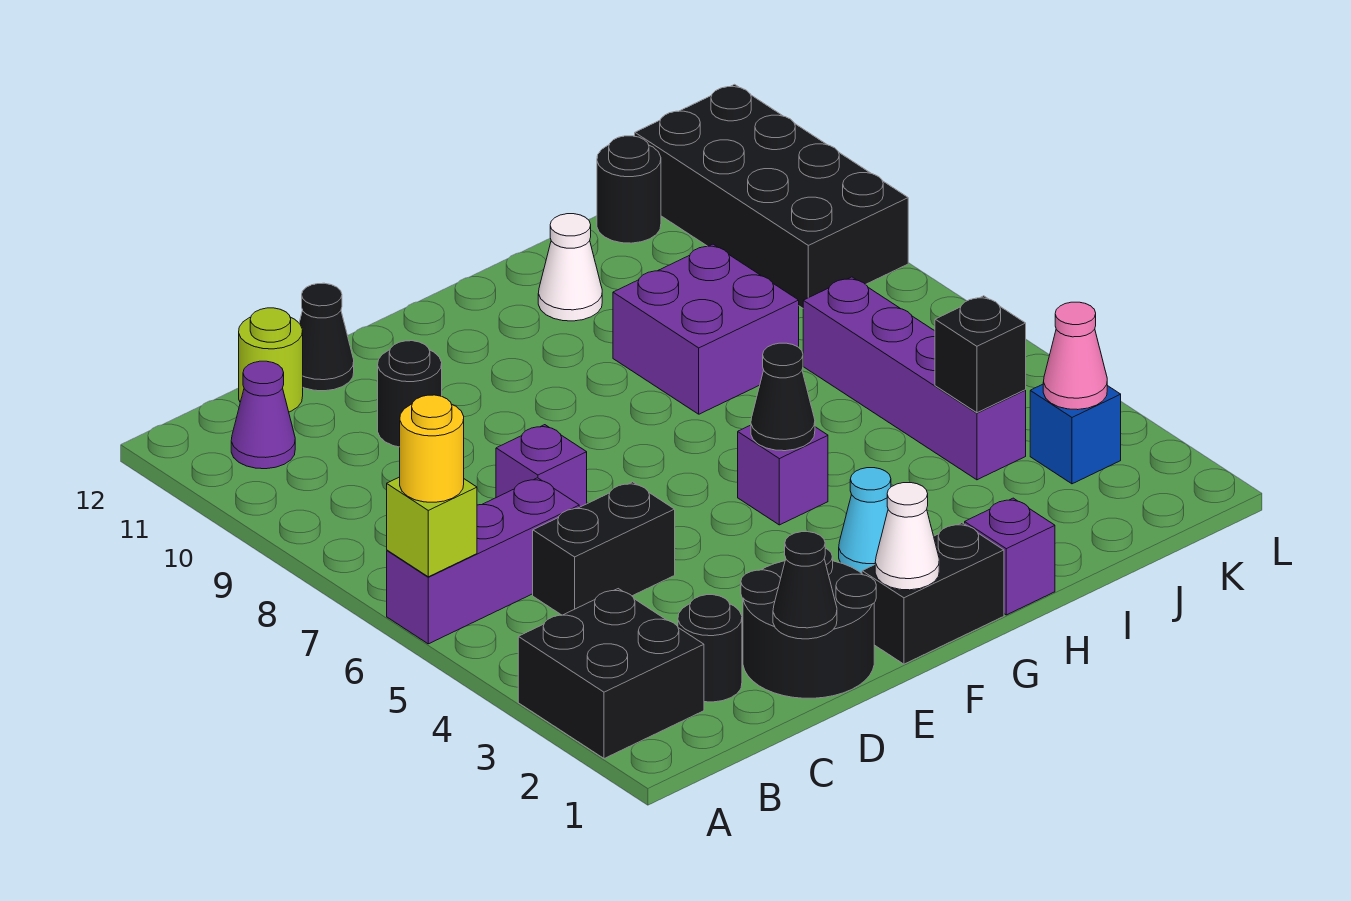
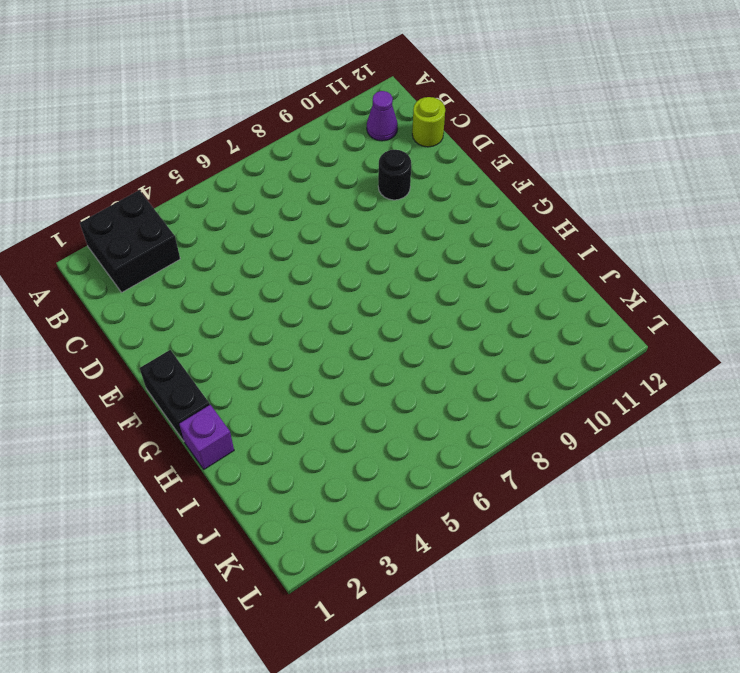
none -> purple 1x3 brick [387,478,579,644]
none -> black 1x1 round brick [678,595,742,702]
none -> black 1x2 brick [533,482,675,615]

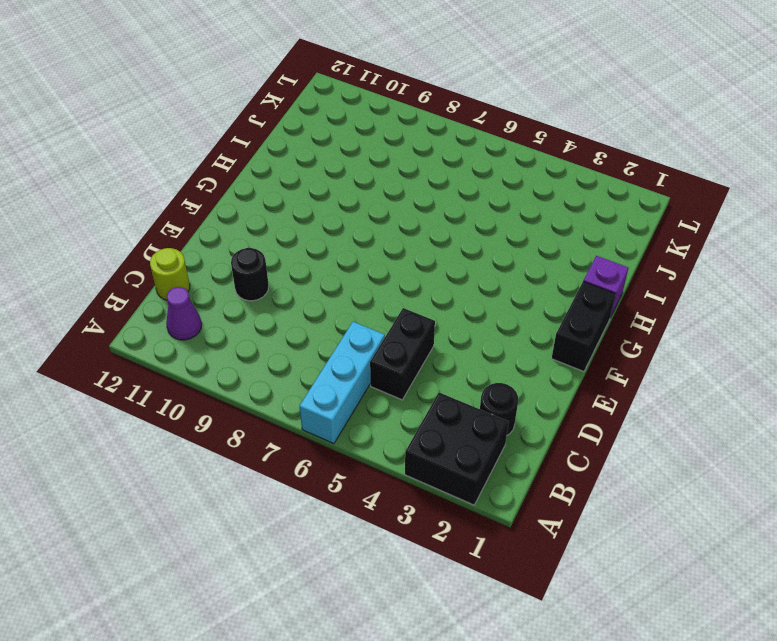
cyan 1x3 brick [299,322,385,444] -> purple 1x3 brick [387,478,579,644]
none -> black 2x2 round brick [741,548,876,698]
none -> purple 1x1 brick [496,425,587,507]
none -> black 1x1 cone [299,283,354,391]

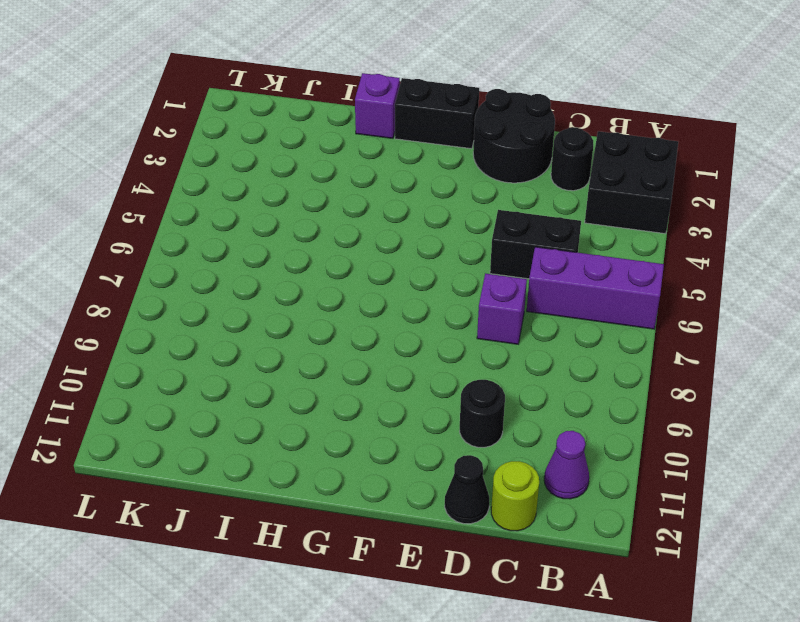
none -> cyan 1x1 cone [839,468,891,573]
none -> purple 1x1 brick [738,425,828,525]
none -> purple 2x2 brick [613,244,799,414]

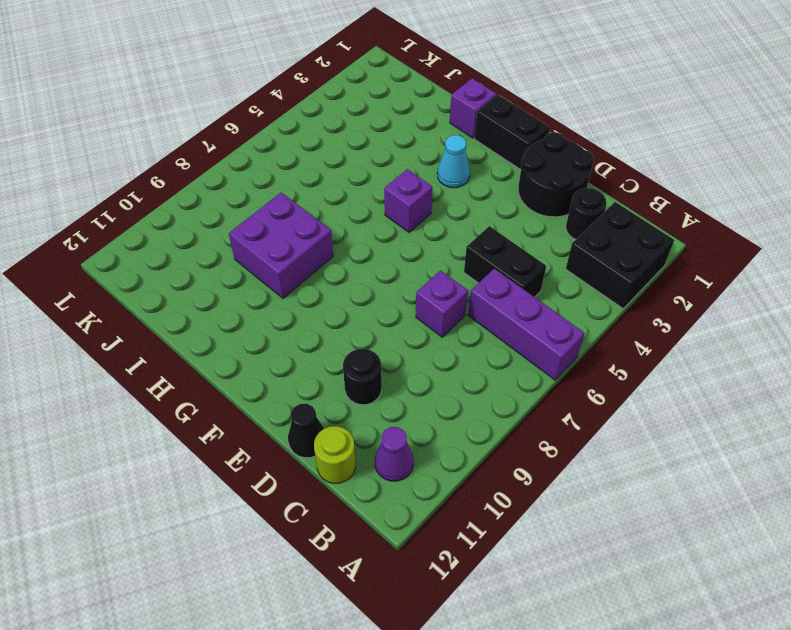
none -> white 1x1 cone [538,214,602,321]
none -> purple 1x4 brick [803,277,1026,480]
none -> black 1x1 round brick [597,136,661,243]

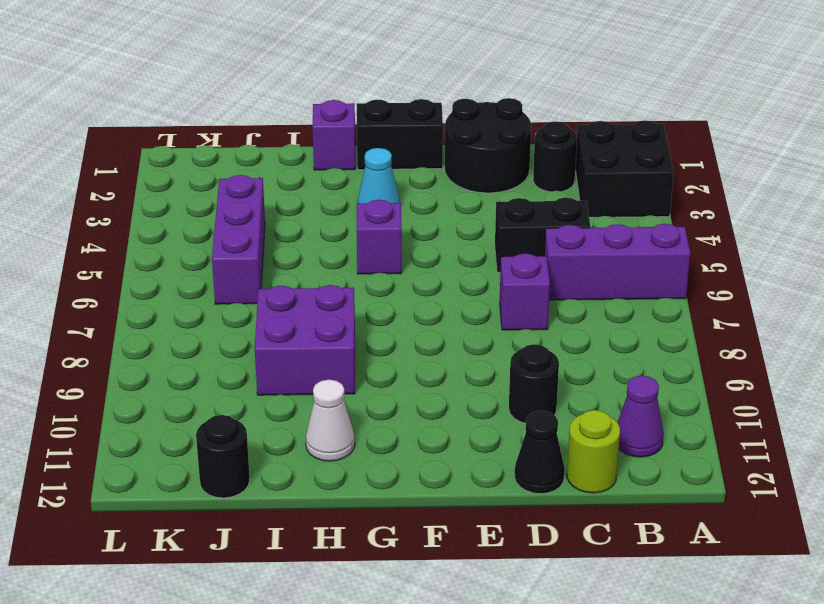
purple 1x3 brick [212,175,265,304] -> purple 1x4 brick [803,277,1026,480]
none -> blue 1x1 brick [1030,384,1121,484]
none -> black 2x4 brick [635,84,908,308]
none -> lime 1x1 brick [387,477,477,577]

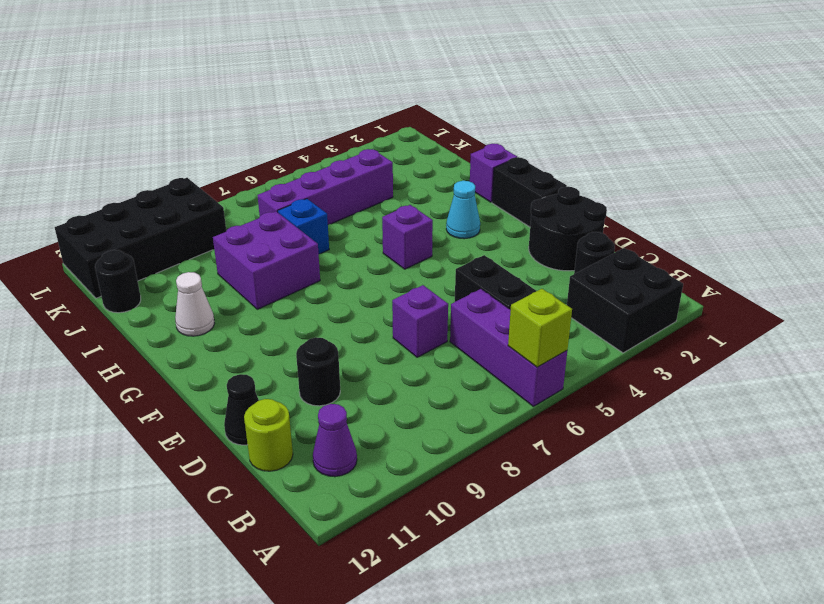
blue 1x1 brick [278,199,329,254] -> blue 1x1 brick moved to [1030,384,1121,484]
none -> black 1x1 cone [773,532,837,639]
none -> white 1x1 cone [875,483,939,590]
none -> black 1x1 cone [751,343,815,451]

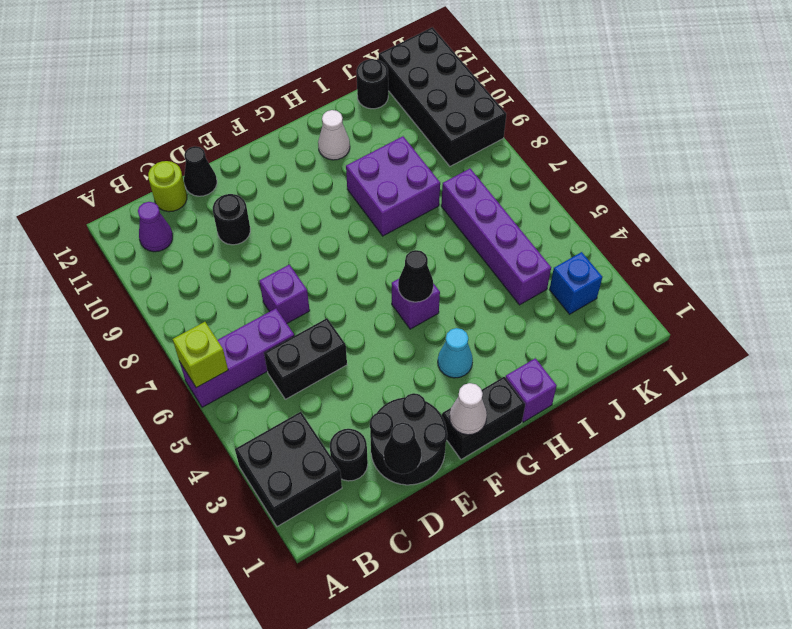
none -> black 1x1 brick [935,296,1026,413]
none -> pink 1x1 cone [1043,302,1107,410]
none -> yellow 1x1 round brick [400,395,464,502]

